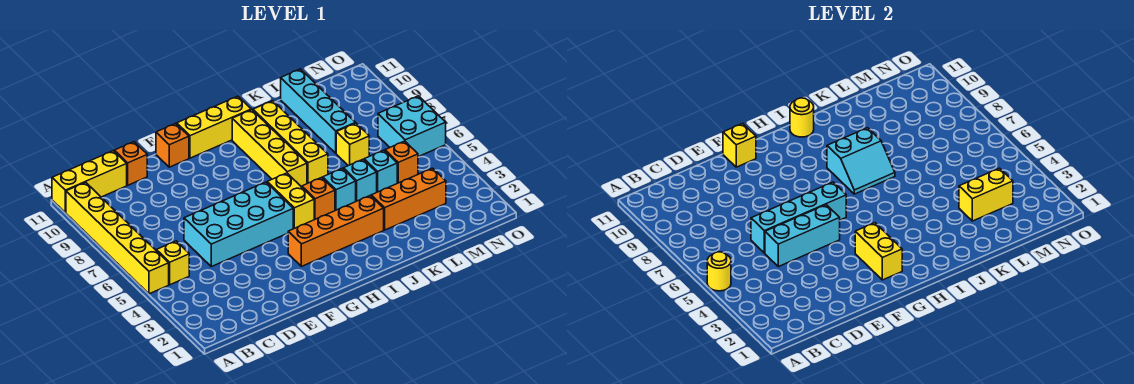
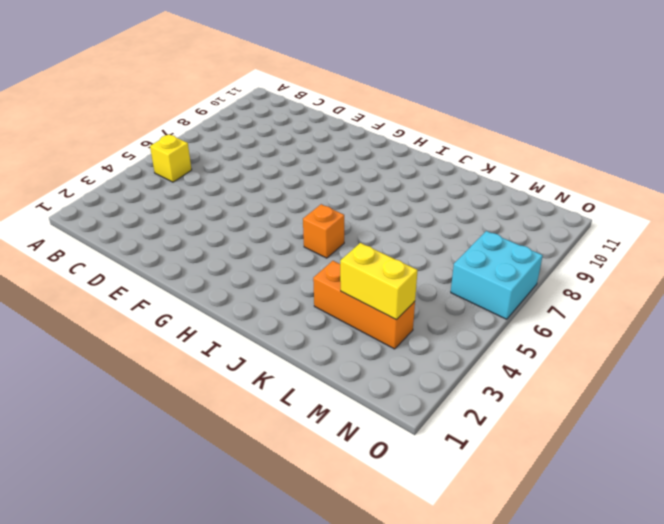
none -> yellow 1x6 brick [66,182,169,294]
none -> yellow 1x3 brick [52,151,127,213]
none -> cyan 2x4 brick [184,182,293,267]

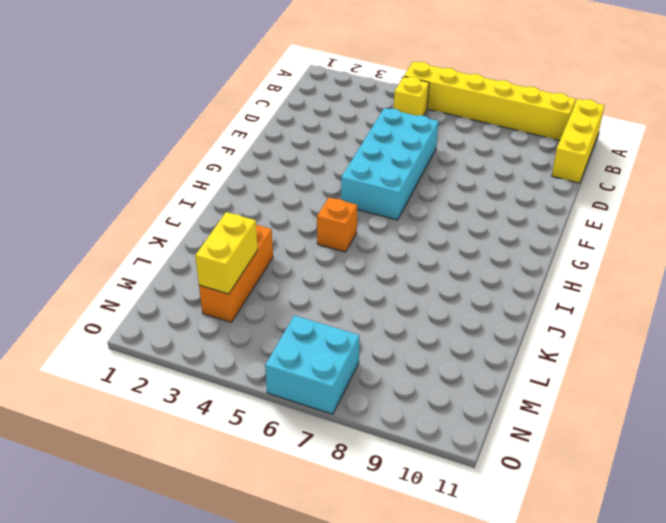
none -> orange 1x1 brick [114,142,147,185]
none -> orange 1x1 brick [156,123,189,167]
none -> orange 1x4 brick [288,196,384,266]

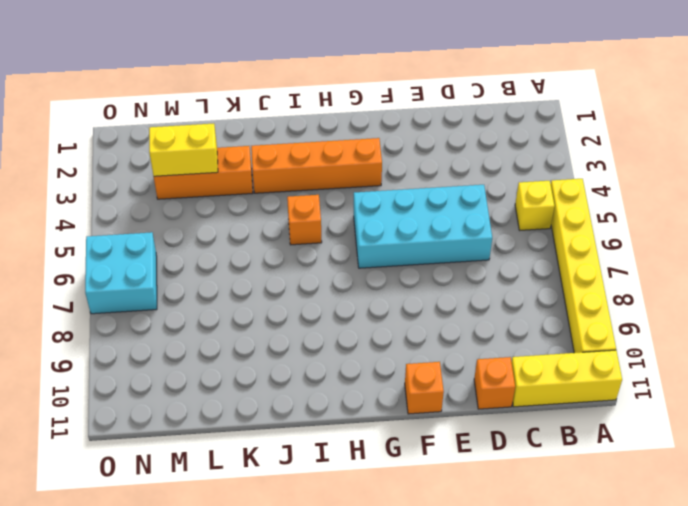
none -> yellow 1x3 brick [177,96,251,158]
none -> yellow 1x2 brick [267,173,314,229]
none -> yellow 1x4 brick [232,110,307,187]

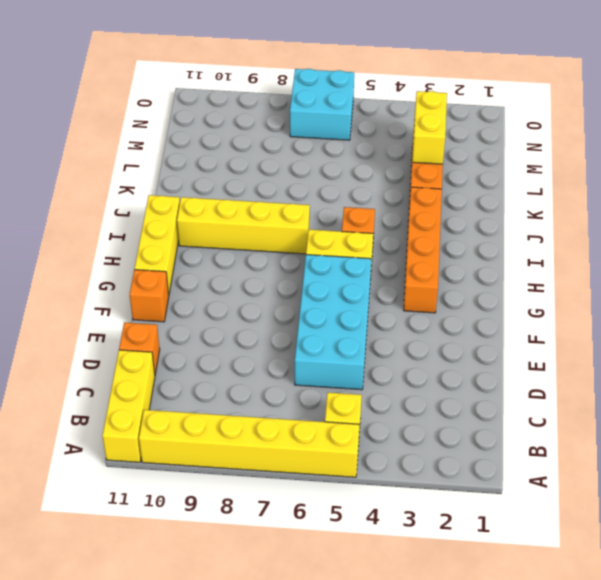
none -> cyan 1x1 brick [323,168,356,211]
none -> yellow 1x4 brick [253,101,328,184]
none -> cyan 1x1 brick [343,159,377,201]

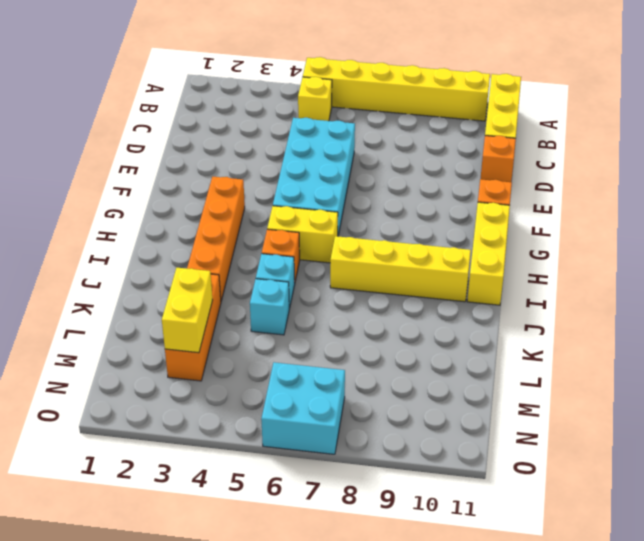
none -> yellow 1x4 brick [253,101,328,184]
none -> cyan 1x1 brick [364,150,397,192]
none -> yellow 1x1 brick [336,123,369,166]

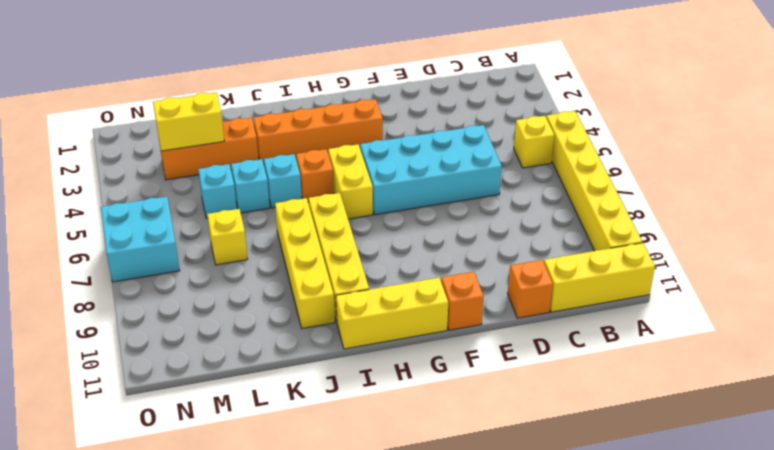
none -> cyan 1x4 brick [281,69,355,153]
none -> orange 1x1 brick [385,141,418,183]
none -> yellow 1x1 round brick [707,252,731,291]

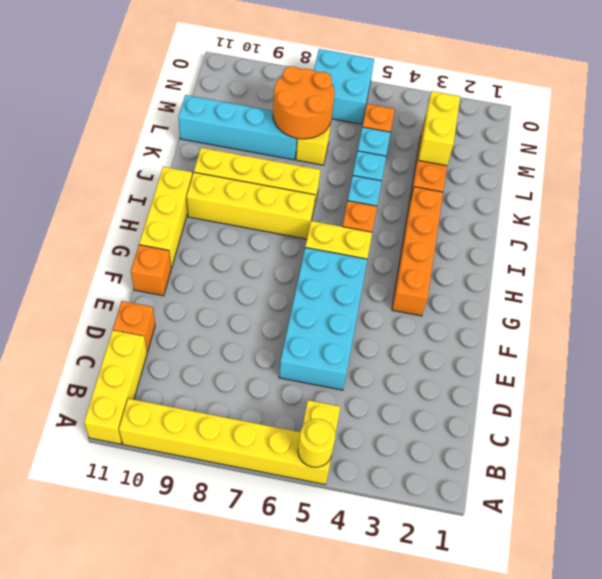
orange 2x2 round brick [273,66,335,139] -> none
none -> cyan 1x3 brick [765,205,840,267]
none -> cyan 1x4 brick [751,182,846,253]
none -> yellow 1x1 brick [723,123,756,167]

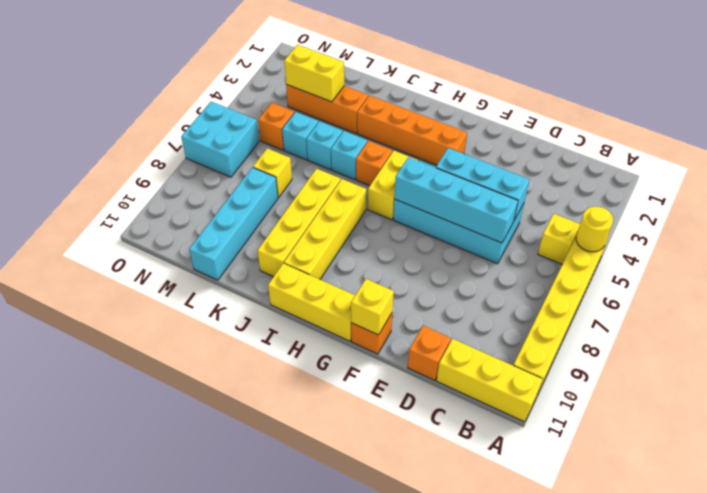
none -> yellow 1x2 brick [855,223,902,280]
none -> cyan 2x2 slope [827,128,895,194]
none -> yellow 1x1 round brick [790,98,814,137]

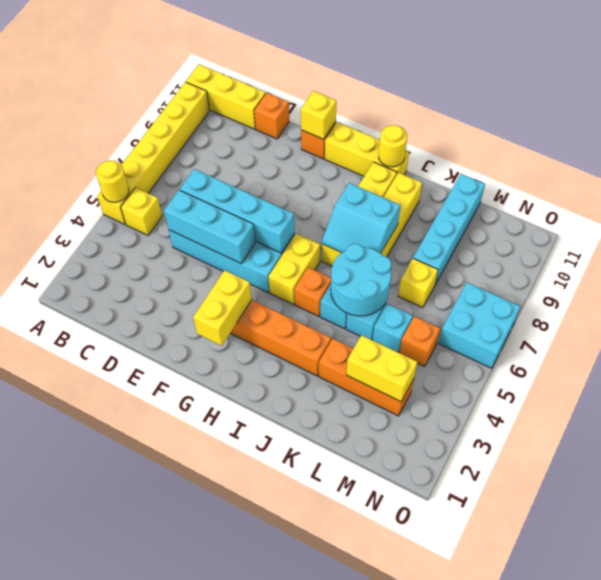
cyan 2x2 round brick [331,244,392,316] -> none

